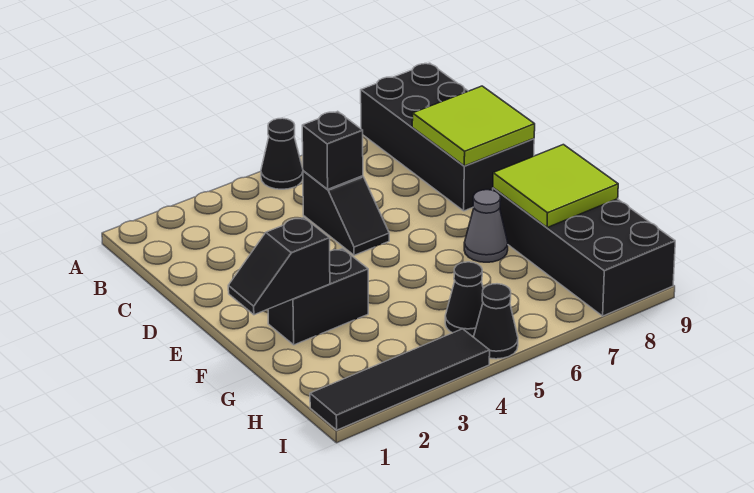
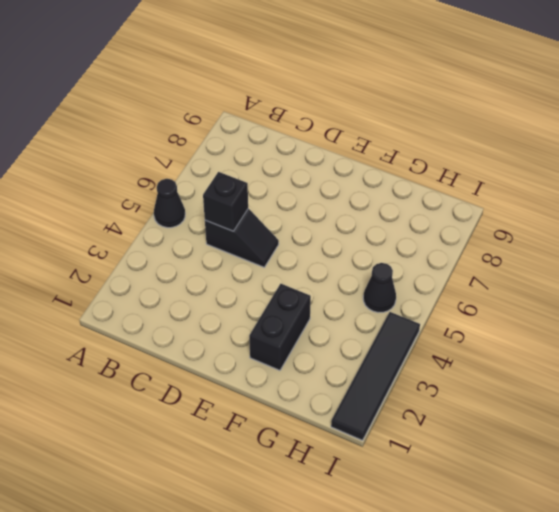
none -> black 2x4 brick [361,63,534,211]
none -> grey 1x1 cone [464,190,508,262]
none -> black 2x4 brick [493,188,675,316]

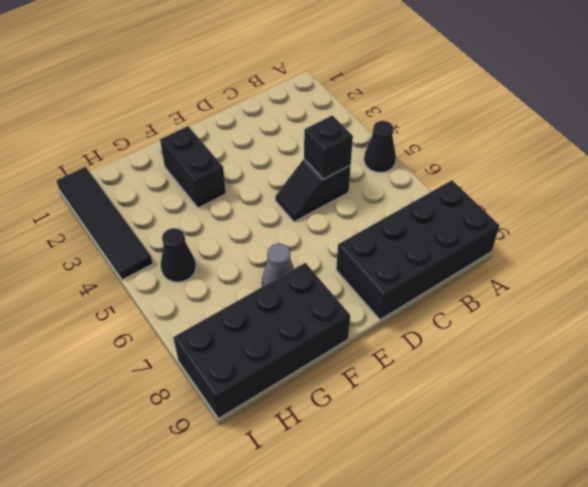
none -> black 1x1 cone [474,284,518,359]
none -> lime 2x2 tile [412,86,535,166]
none -> black 1x2 slope [228,217,330,315]

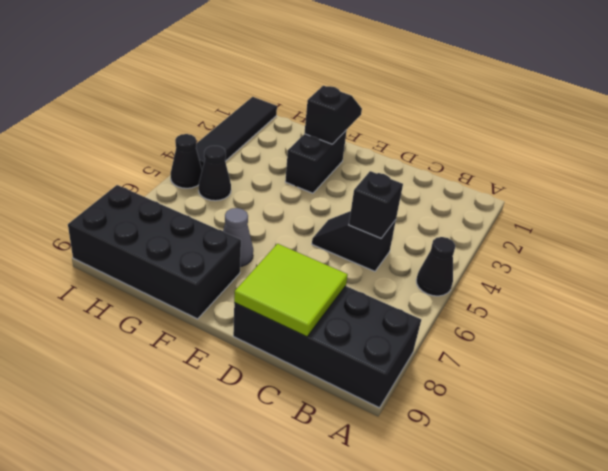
none -> lime 2x2 tile [493,145,618,228]

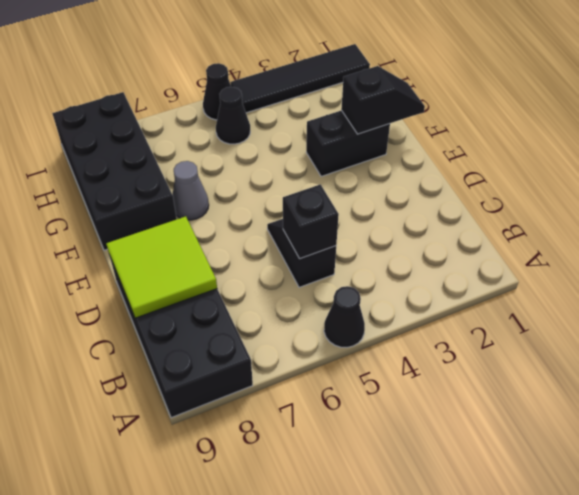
none -> lime 2x2 tile [493,145,618,228]

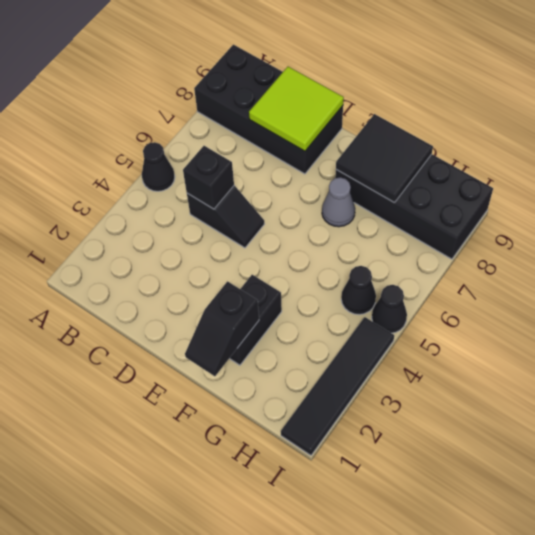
black 2x2 tile [336,114,433,203] -> lime 2x2 tile [493,145,618,228]

